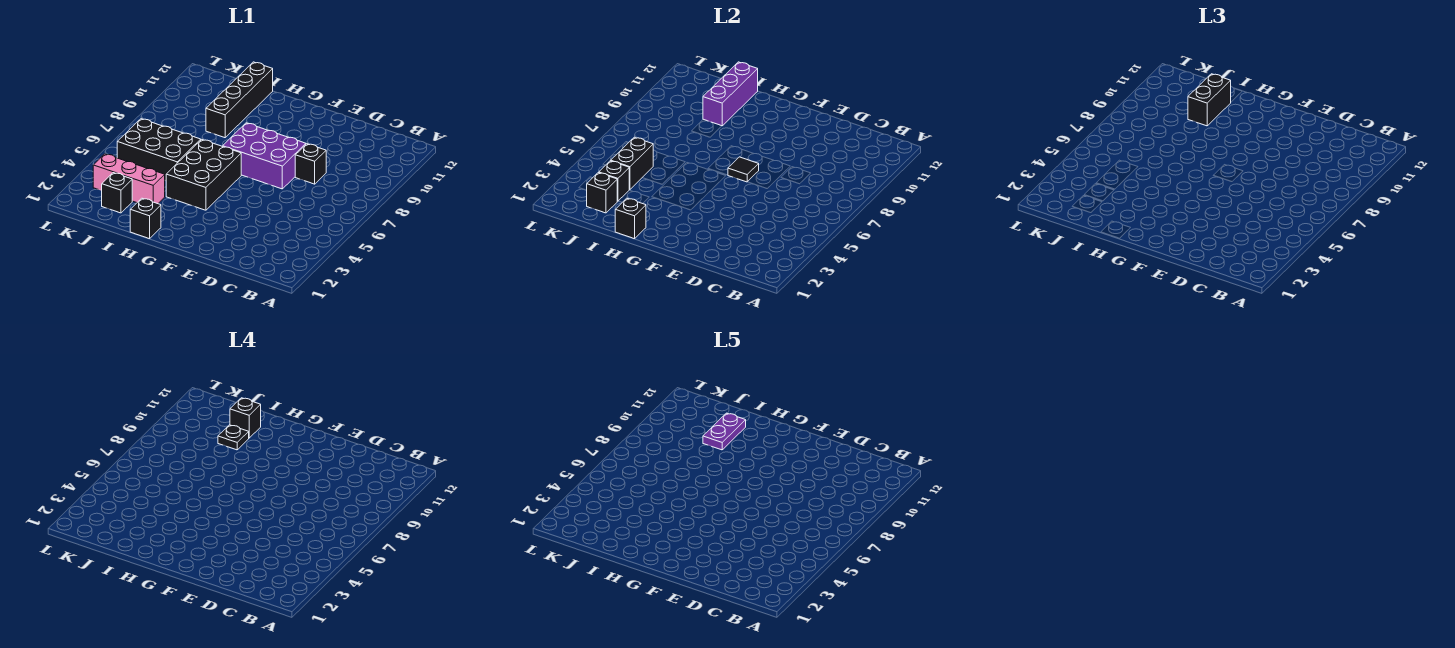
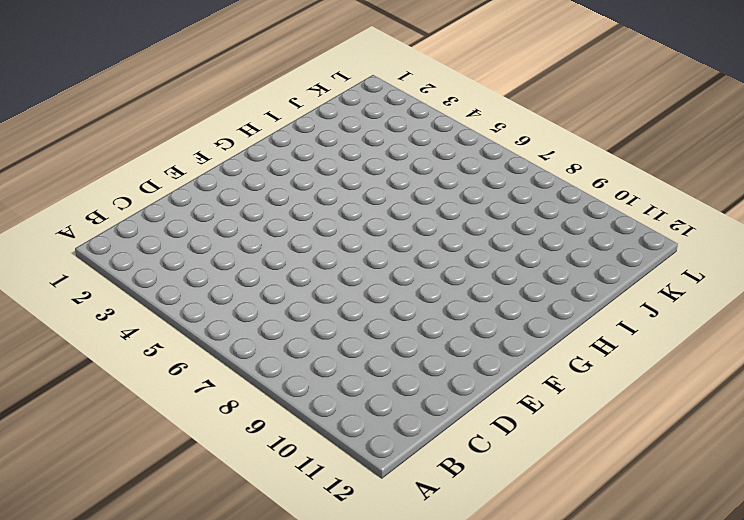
none -> black 1x1 brick [295,144,326,184]
none -> purple 2x3 brick [223,123,306,189]
none -> black 2x3 brick [166,140,241,210]

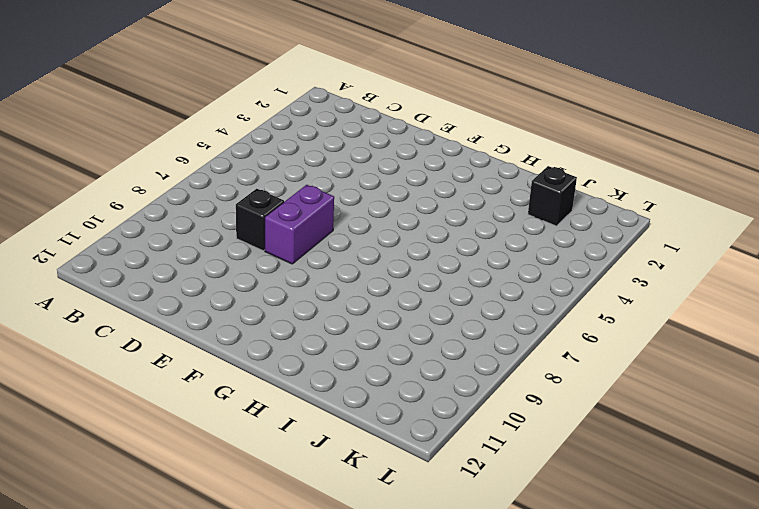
purple 1x2 brick [265,185,334,264] -> purple 2x3 brick [223,123,306,189]
none -> black 2x3 brick [166,140,241,210]
none -> black 1x1 brick [130,198,161,239]
none -> pink 1x3 brick [93,154,165,204]

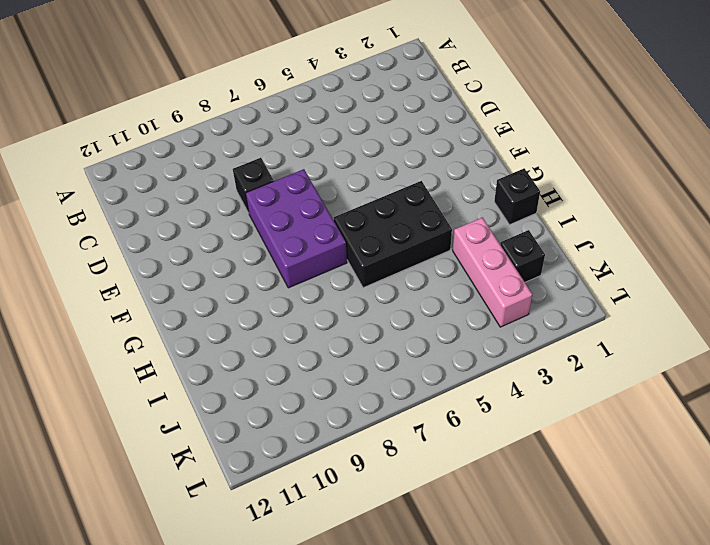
none -> black 2x3 brick [117,119,201,181]
none -> black 1x4 brick [206,62,273,138]
none -> black 1x1 tile [728,157,759,182]

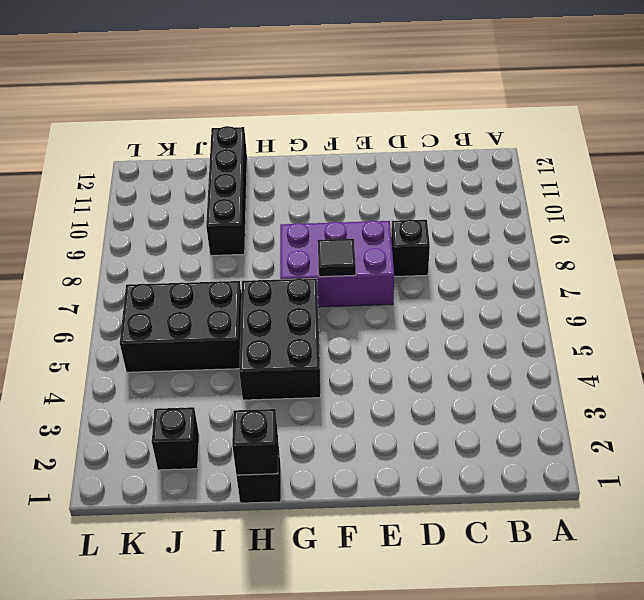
none -> pink 1x3 brick [93,154,165,204]
none -> purple 1x3 brick [703,62,758,126]
none -> black 1x1 brick [586,173,617,213]

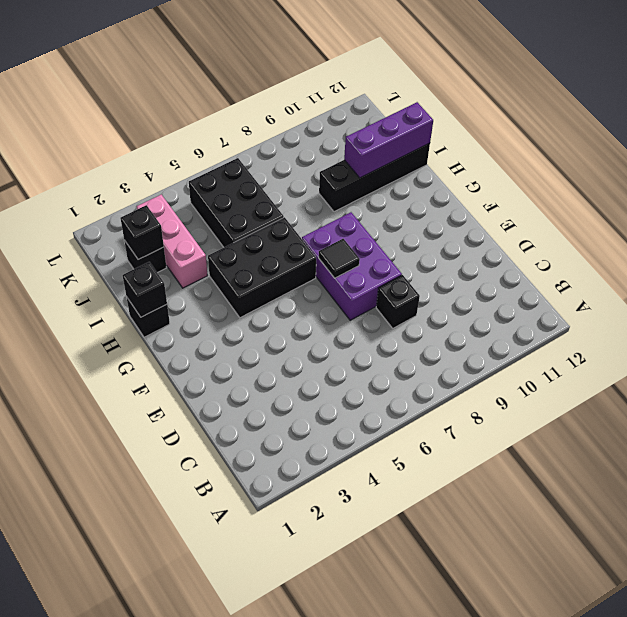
none -> black 1x1 brick [599,161,629,201]
none -> black 1x2 brick [611,137,653,189]
none -> black 1x2 brick [1188,74,1231,126]

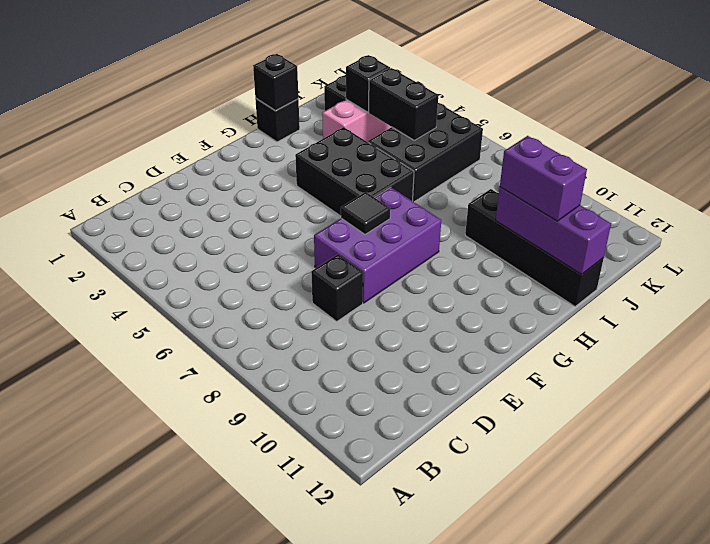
purple 1x2 brick [500,136,587,221] -> black 1x2 brick [1188,74,1231,126]
none -> black 1x1 brick [586,173,617,213]
none -> black 1x1 plate [218,425,249,450]
none -> black 1x1 brick [230,398,261,438]

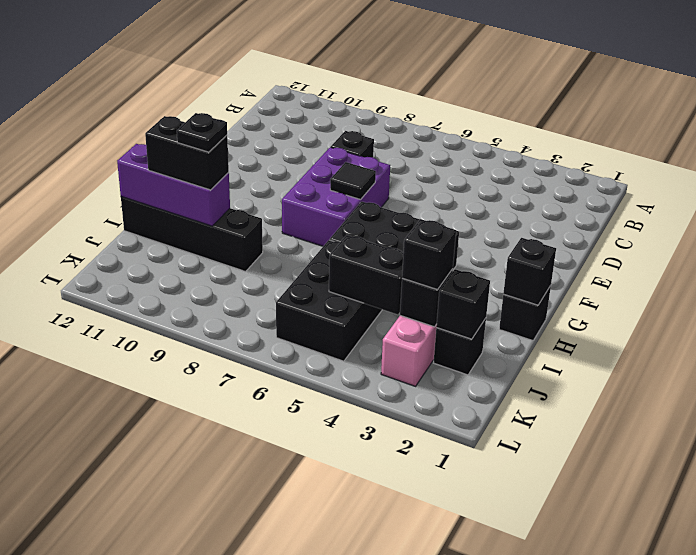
black 1x1 brick [402,219,456,290] -> black 1x1 brick moved to [230,398,261,438]
none -> purple 1x2 plate [703,413,746,450]

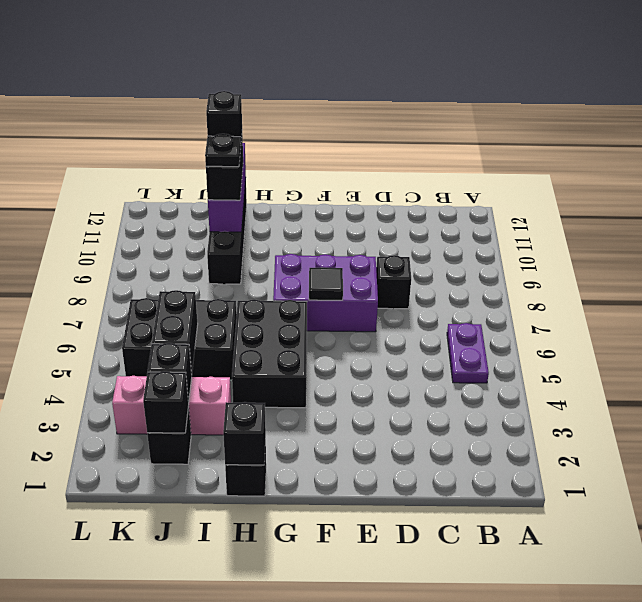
purple 1x2 plate [447,323,489,383] -> purple 1x2 plate moved to [703,413,746,450]

